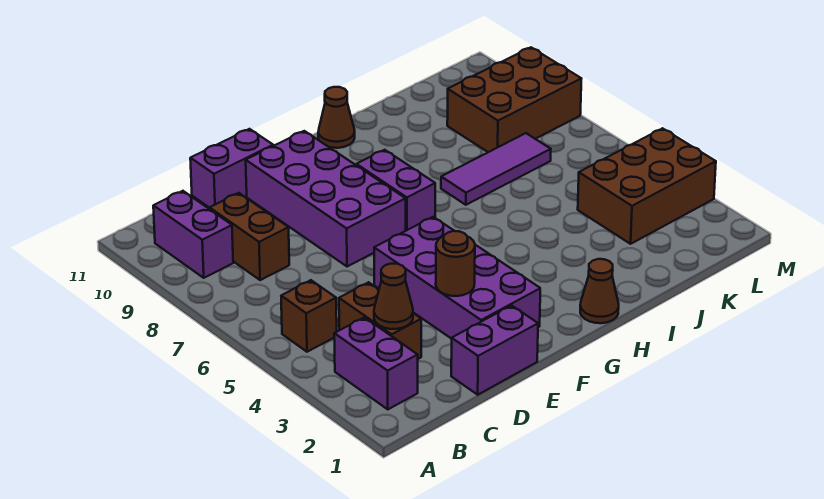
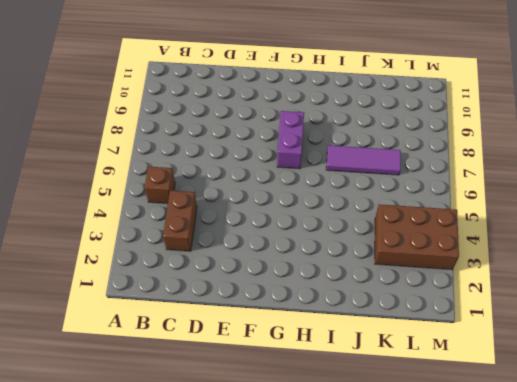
none -> purple 1x2 brick [334,317,418,409]
none -> purple 1x2 brick [153,191,233,278]
none -> brown 1x2 brick [209,193,289,280]

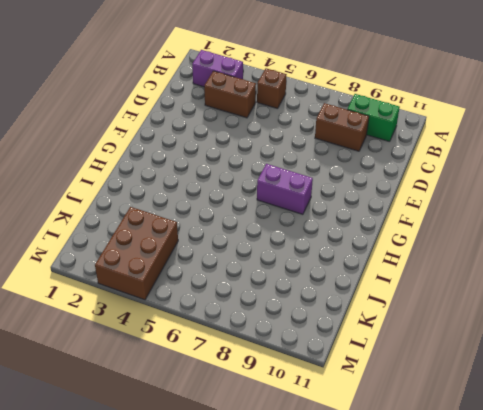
green 1x2 brick [347,94,400,142] -> purple 1x2 brick [153,191,233,278]
none -> purple 1x2 brick [451,306,538,395]
none -> purple 1x2 brick [190,129,273,208]
none -> purple 2x4 brick [374,217,540,339]

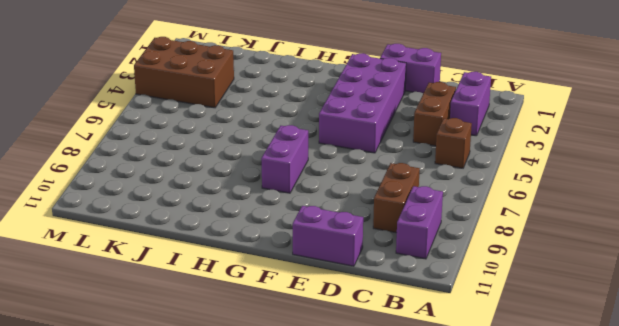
none -> purple 2x4 brick [246,131,406,267]
none -> brown 1x1 cone [580,259,619,323]
none -> brown 1x1 cone [318,87,355,148]

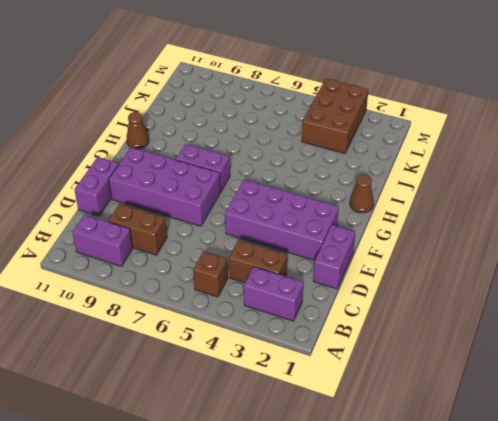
none -> purple 1x3 tile [441,133,551,205]
none -> brown 2x3 brick [447,47,582,152]
none -> brown 1x1 cone [374,264,413,329]

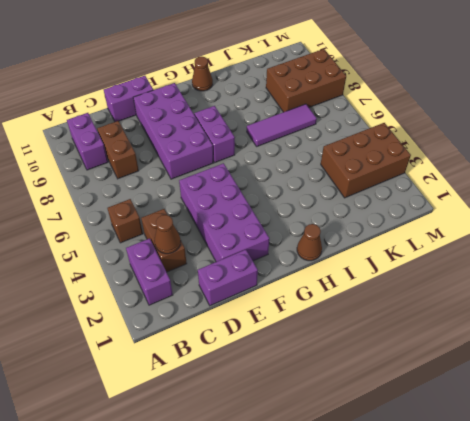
none -> brown 1x1 round brick [436,231,475,296]

